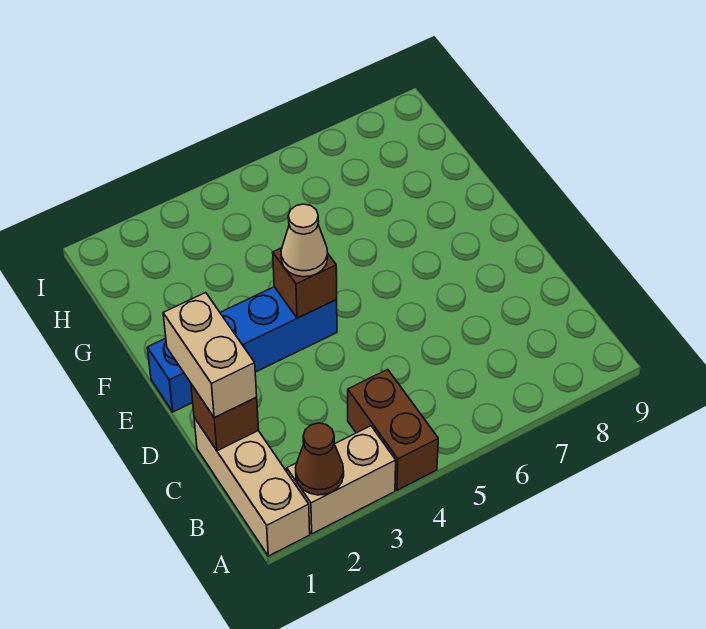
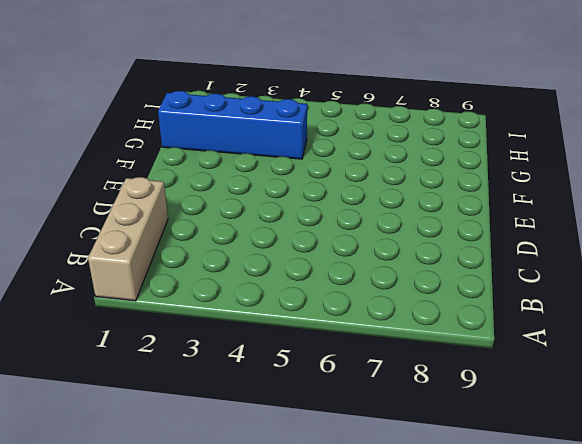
blue 1x4 brick [158,91,307,159] -> blue 1x4 brick moved to [147,287,337,412]
none -> tan 1x2 brick [287,426,396,534]
none -> brown 1x2 brick [348,369,438,490]

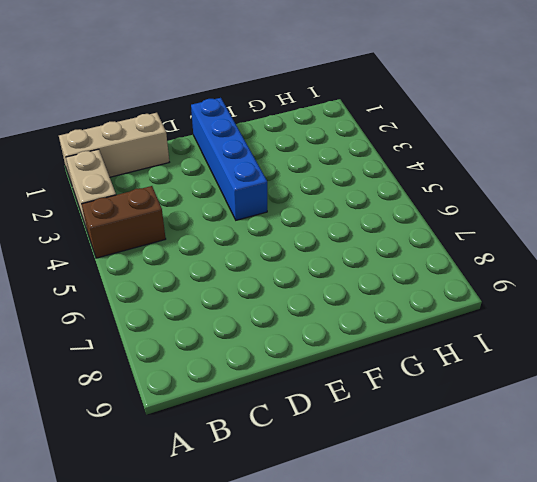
none -> brown 1x1 cone [295,423,344,495]
none -> brown 1x1 brick [191,384,259,451]

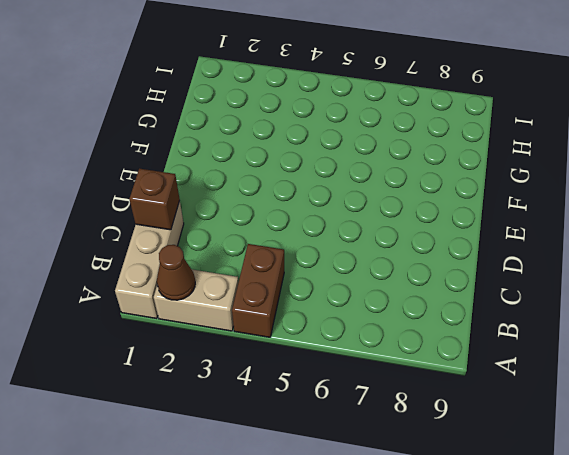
none -> blue 1x4 brick [147,287,337,412]
none -> brown 1x1 brick [273,248,337,318]

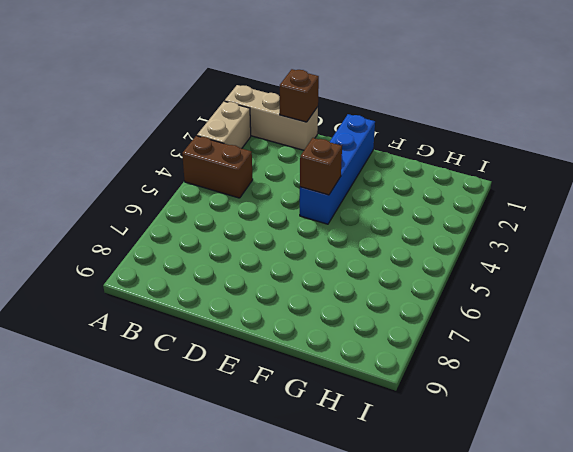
none -> brown 1x1 cone [295,423,344,495]
none -> tan 1x2 brick [163,293,257,418]

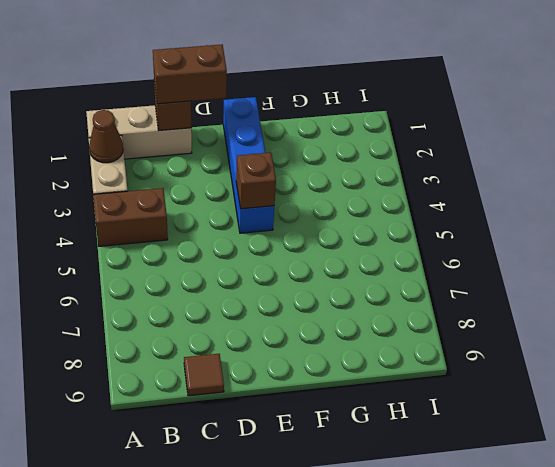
brown 1x2 brick [153,45,227,104] -> tan 1x2 brick [163,293,257,418]
brown 1x1 tile [184,354,224,396] -> none
none -> tan 1x1 cone [281,204,328,277]

